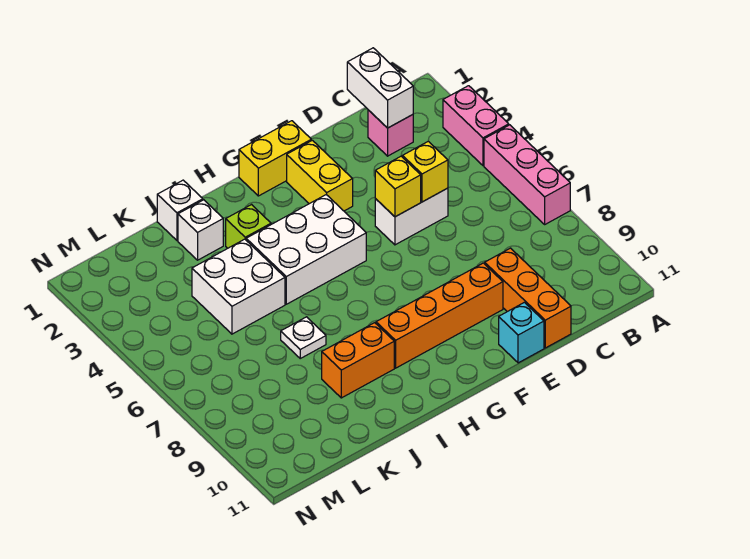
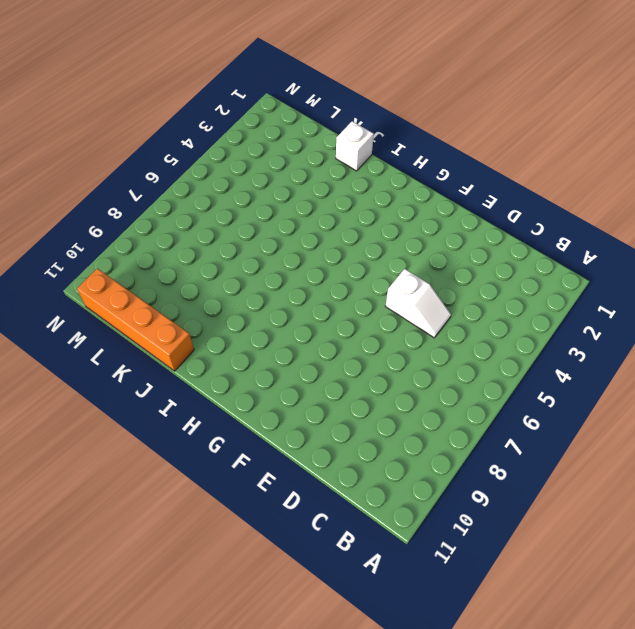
white 1x2 slope [385,269,451,338] -> white 1x2 brick [375,188,448,245]
orange 1x4 brick [77,269,194,371] -> orange 1x4 brick moved to [376,263,503,368]
none -> pink 1x2 brick [443,86,509,166]
none -> pink 1x3 brick [484,125,570,224]
none -> pink 1x1 brick [368,110,413,156]

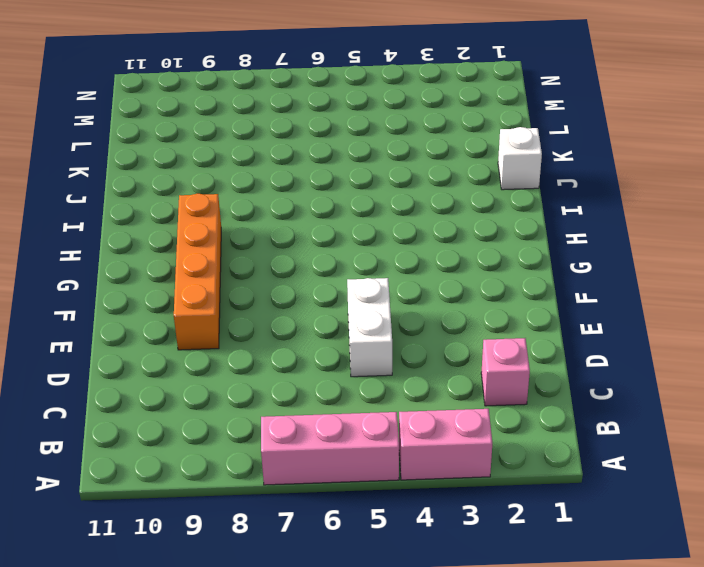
none -> orange 1x3 brick [485,248,571,348]
none -> cyan 1x1 brick [499,302,544,363]
none -> yellow 1x2 brick [239,121,311,196]

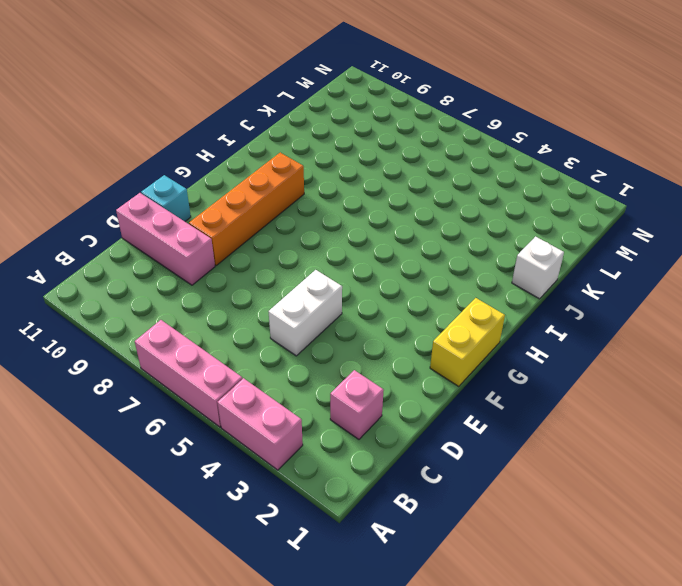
pink 1x3 brick [116,193,215,285] -> orange 1x3 brick [485,248,571,348]
none -> yellow 1x2 brick [287,140,353,211]
none -> white 2x3 brick [246,195,366,304]
none -> lime 1x1 brick [226,205,271,248]

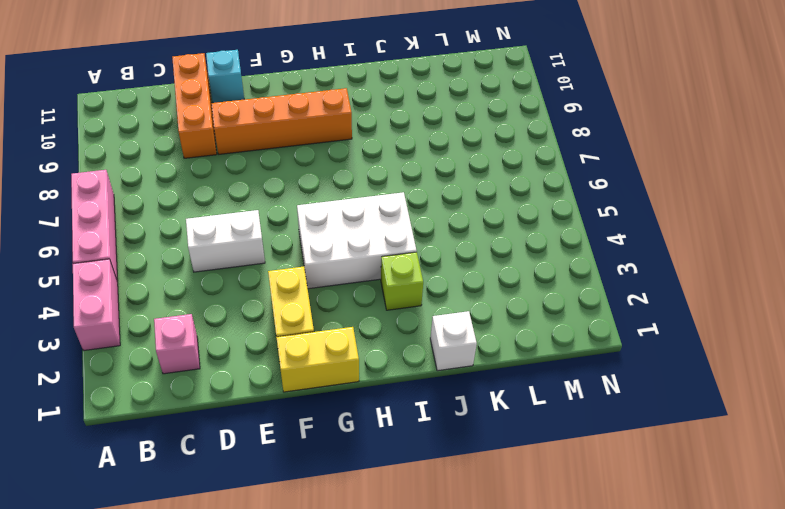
none -> orange 1x2 brick [322,323,394,398]
none -> white 1x1 brick [178,200,223,260]
none -> white 2x2 brick [192,239,285,334]

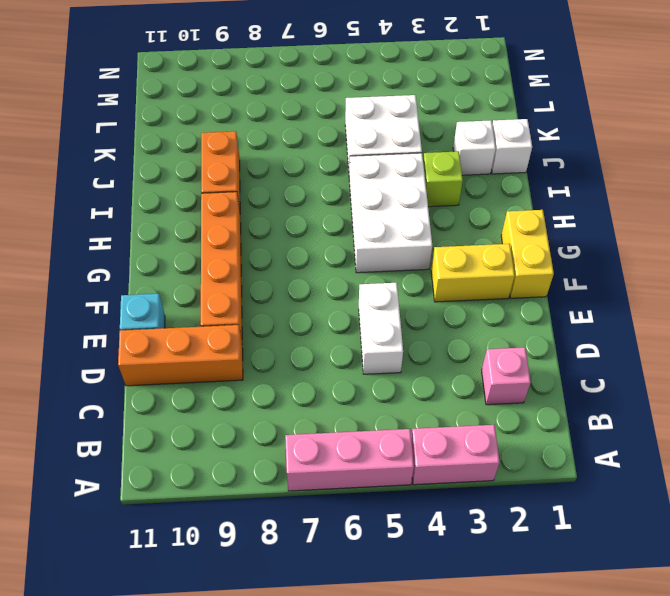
none -> white 1x1 plate [281,317,326,358]
none -> white 1x2 brick [347,48,413,128]
none -> yellow 1x1 brick [402,141,448,202]

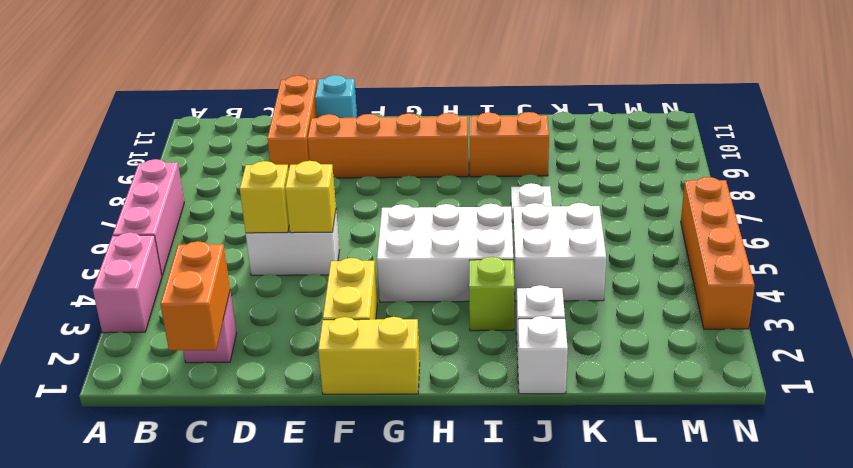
orange 1x2 brick [160,241,230,350] -> white 1x2 brick [347,48,413,128]
orange 1x4 brick [681,177,755,329] -> none

